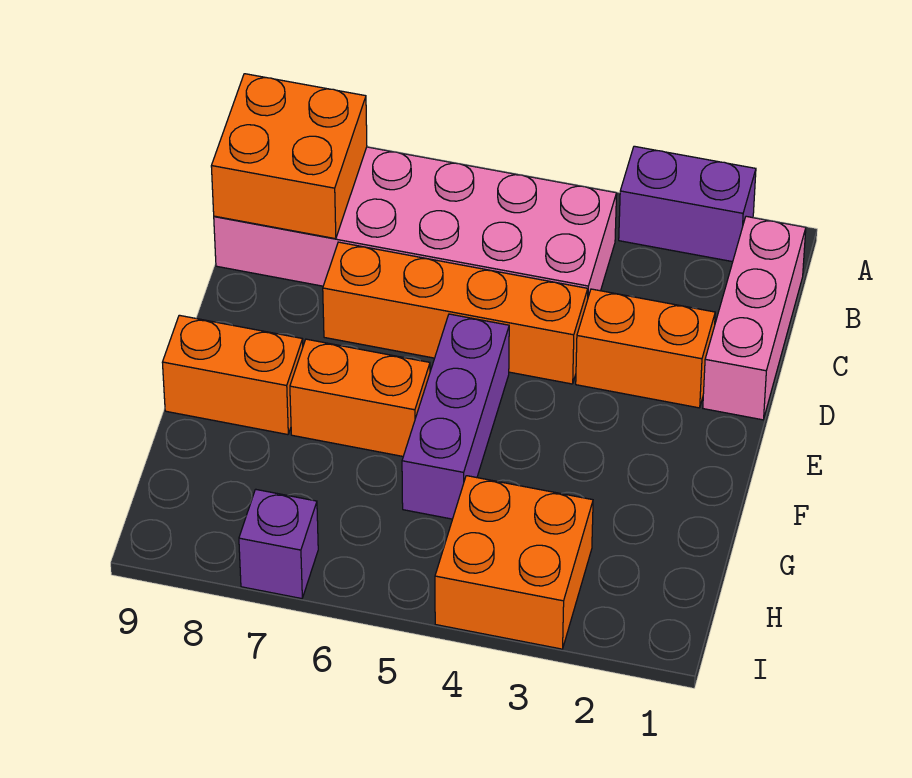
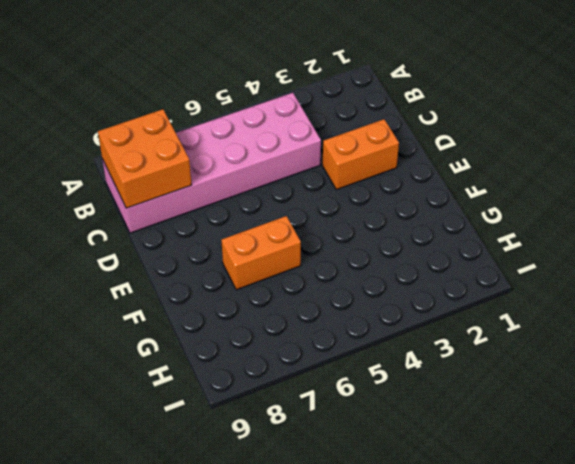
none -> purple 1x2 brick [619,146,756,262]
none -> pink 1x3 brick [703,216,806,420]

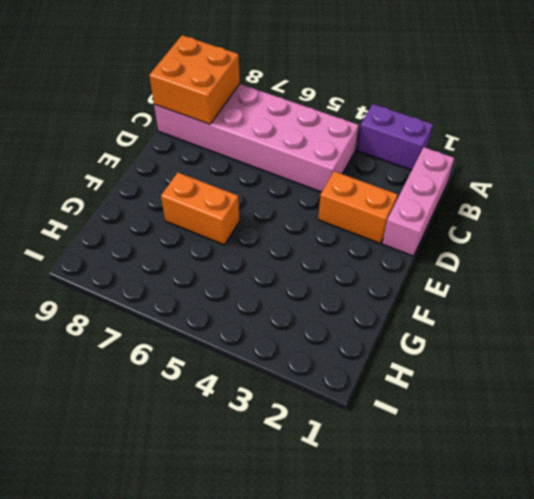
none -> orange 1x4 brick [323,242,588,384]
none -> purple 1x3 brick [402,314,509,519]

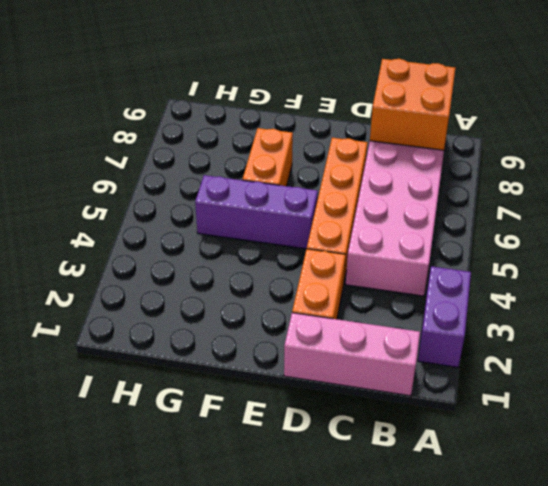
none -> orange 1x2 brick [162,315,303,435]
none -> orange 2x2 brick [435,476,593,649]

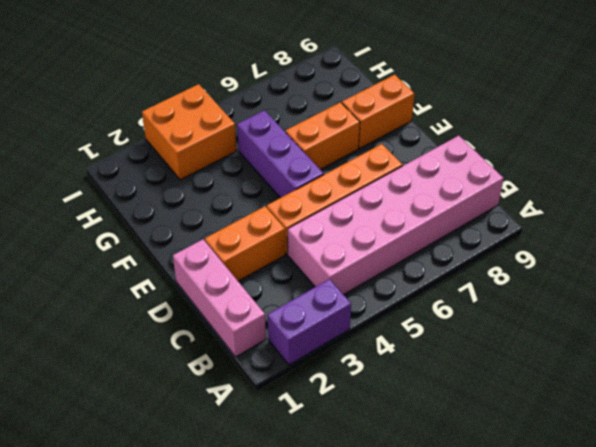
none -> purple 1x1 brick [239,489,318,599]
none -> orange 2x2 brick [211,74,367,239]

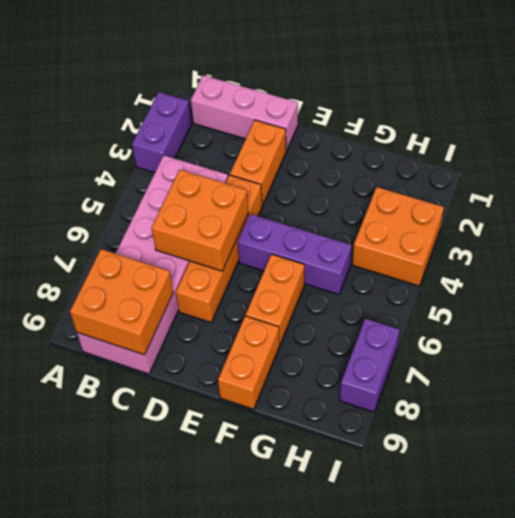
orange 2x2 brick [151,170,248,271] -> none
purple 1x2 brick [340,319,399,412] -> purple 1x1 brick [239,489,318,599]

